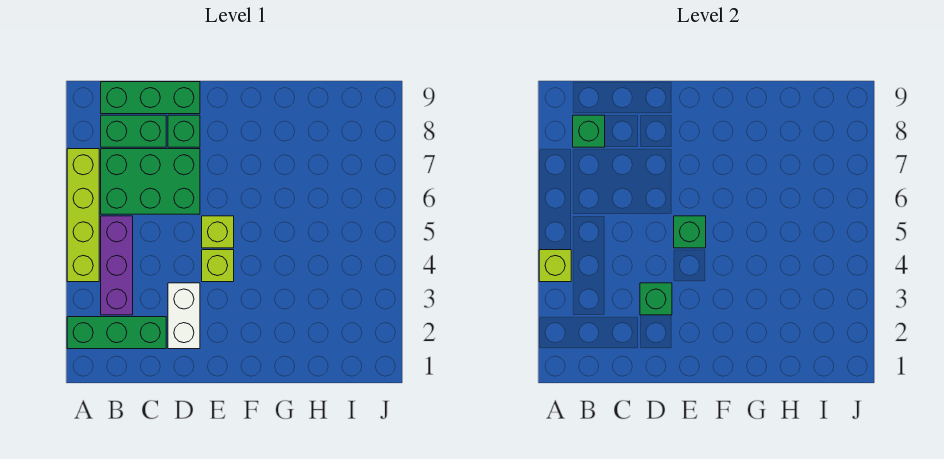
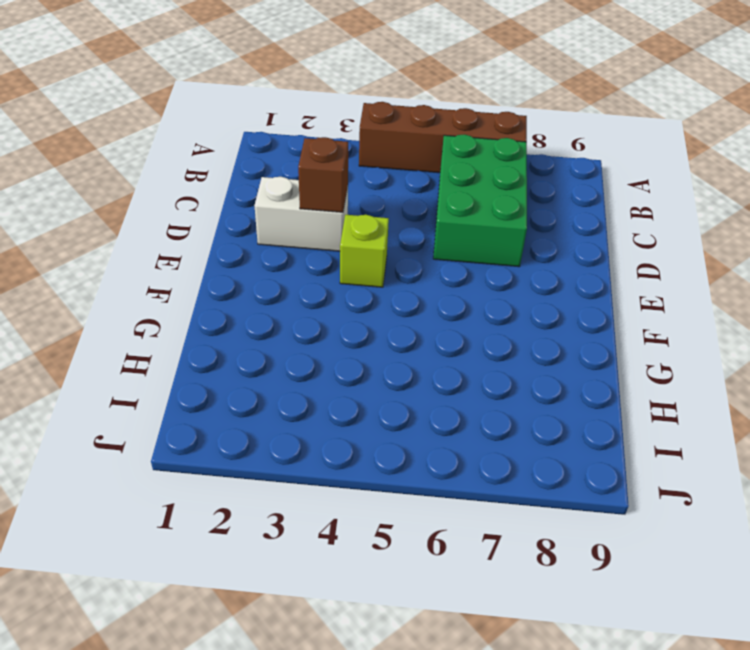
brown 1x4 brick [359,102,527,173] -> lime 1x4 brick [67,149,99,282]
brown 1x1 brick [298,137,348,212] -> green 1x1 brick [640,283,672,315]
none -> green 1x3 brick [67,317,166,349]
none -> purple 1x3 brick [101,216,133,315]
none -> green 1x2 brick [101,115,166,147]

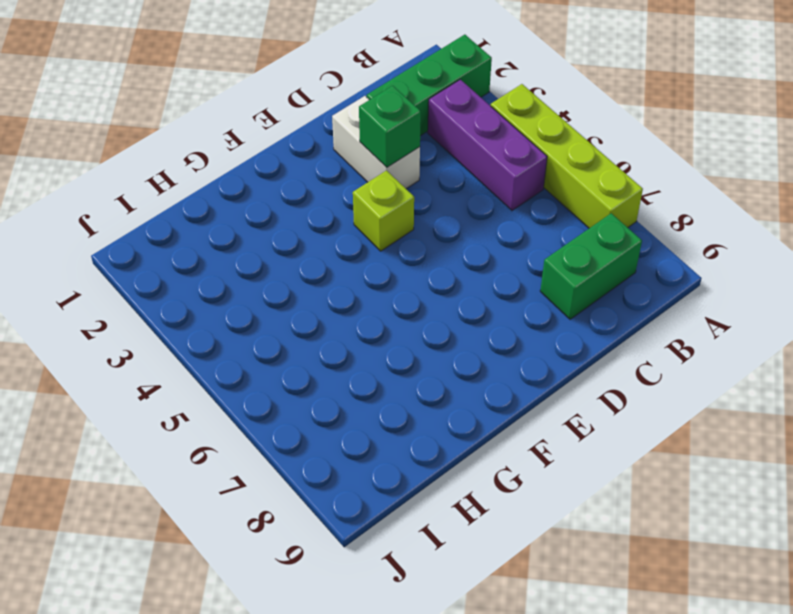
none -> green 2x3 brick [101,149,200,214]
none -> green 1x3 brick [101,82,200,114]
none -> green 1x1 brick [168,115,200,147]

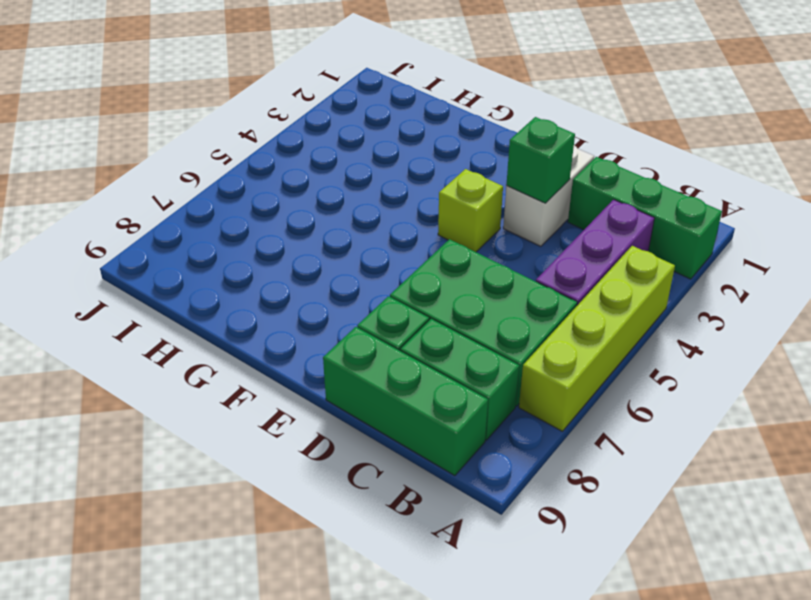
none -> lime 1x1 brick [202,216,234,248]
none -> lime 1x1 brick [539,250,571,282]
none -> green 1x1 brick [573,115,605,147]

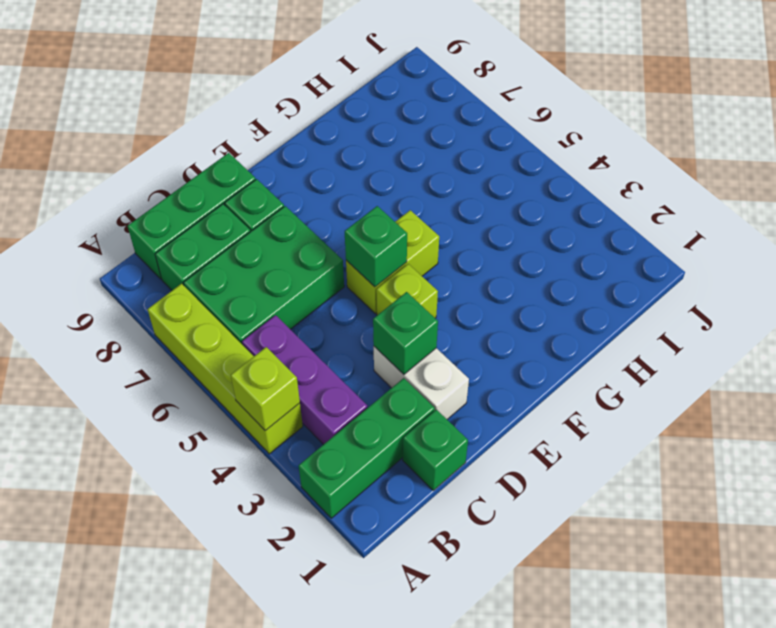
green 1x1 brick [403,409,468,490] -> green 1x1 brick moved to [573,115,605,147]
lime 1x2 brick [346,210,439,314] -> lime 1x1 brick [202,216,234,248]

